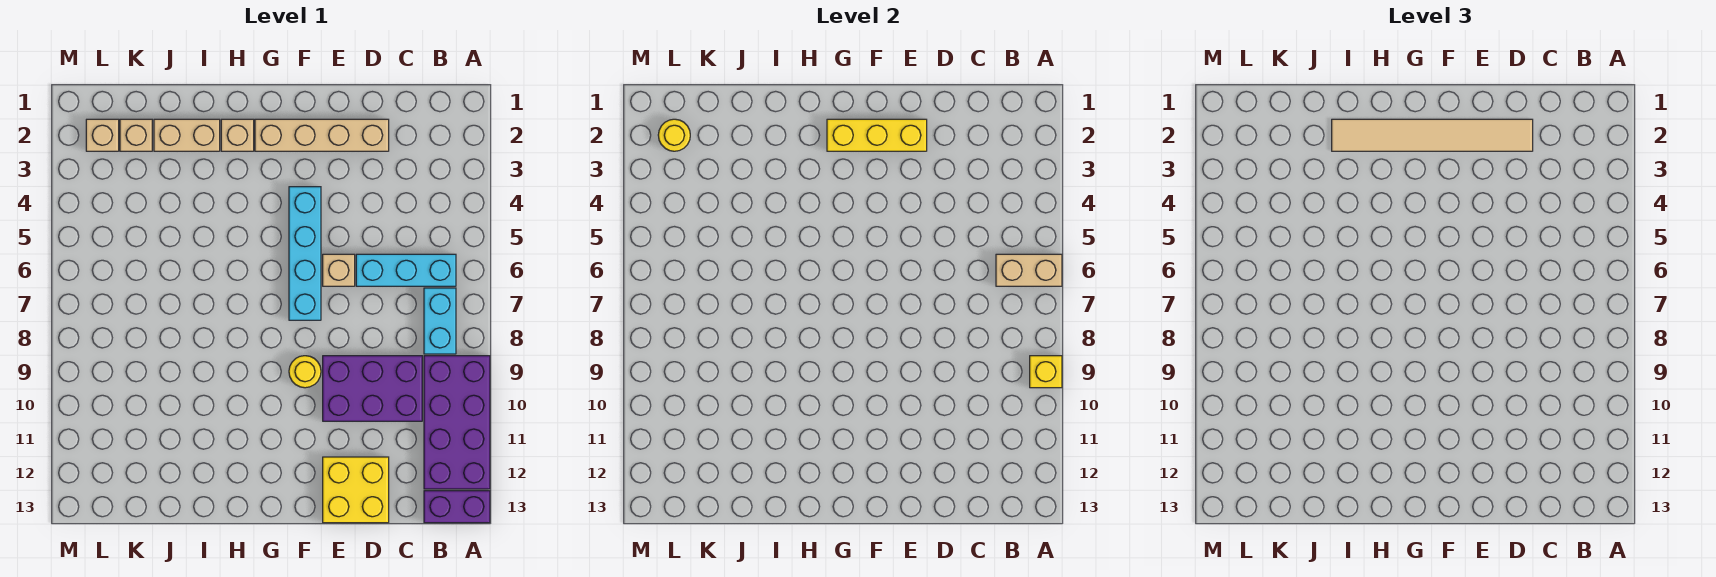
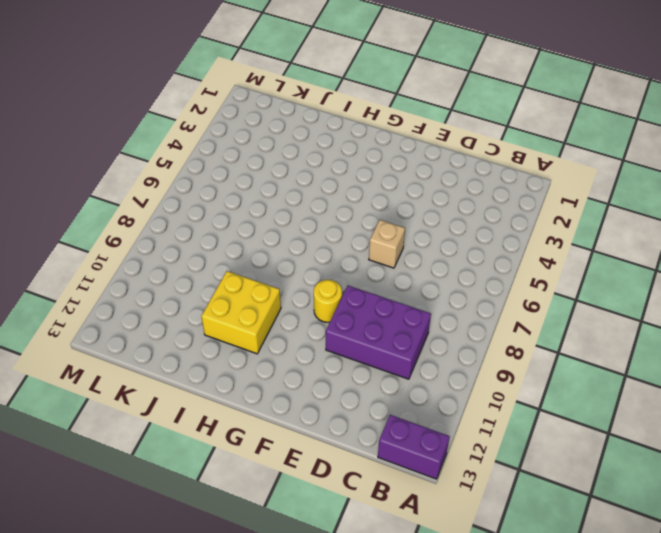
yellow 2x2 brick [201,271,281,354] -> yellow 2x2 brick moved to [323,457,389,523]
none -> purple 2x4 brick [424,356,490,489]
none -> cyan 1x3 brick [356,254,456,286]
none -> cyan 1x2 brick [424,288,456,354]

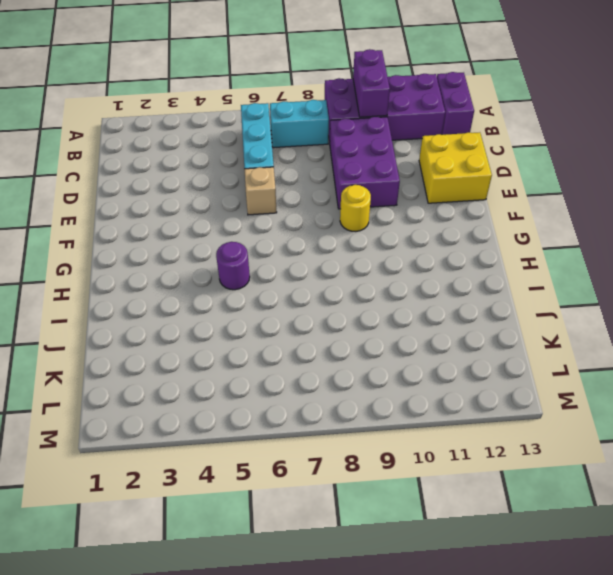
purple 1x2 brick [353,49,390,117] -> none
purple 1x1 round brick [216,242,250,290] -> none
none -> tan 1x4 brick [255,119,389,151]
none -> cyan 1x4 brick [289,187,321,320]
none -> tan 1x1 brick [221,119,254,151]

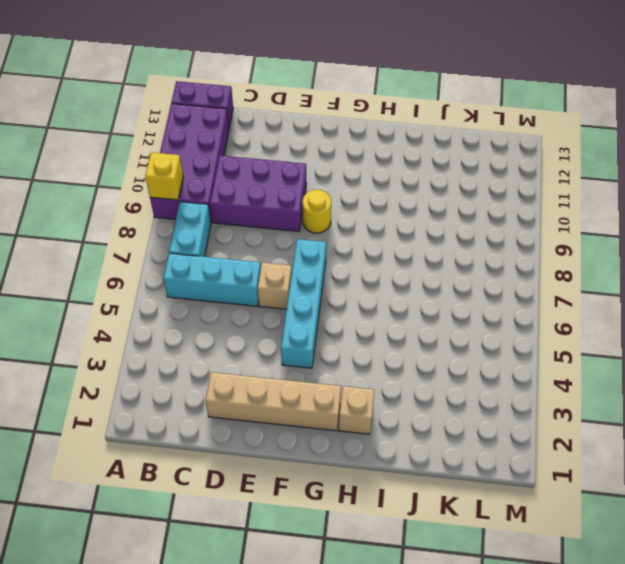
none -> yellow 2x2 brick [323,457,389,523]
none -> tan 1x2 brick [154,119,220,151]
none -> tan 1x1 brick [120,119,152,151]

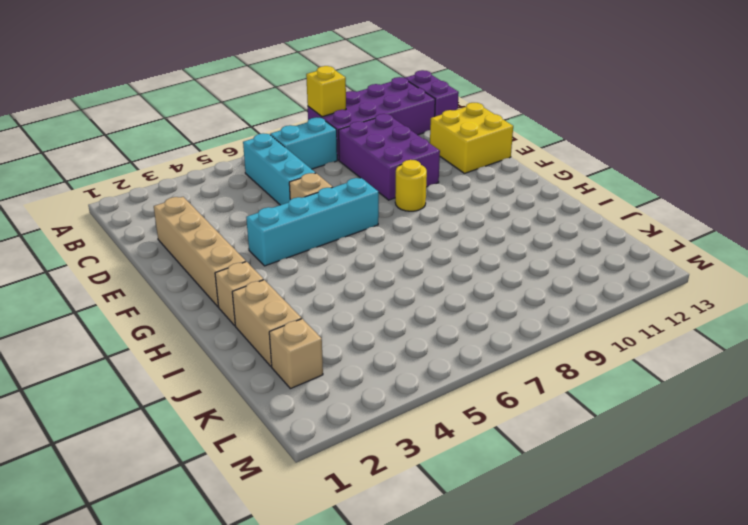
none -> tan 1x1 brick [86,119,119,151]
none -> tan 1x2 brick [996,254,1062,286]
none -> yellow 1x3 brick [827,119,927,151]

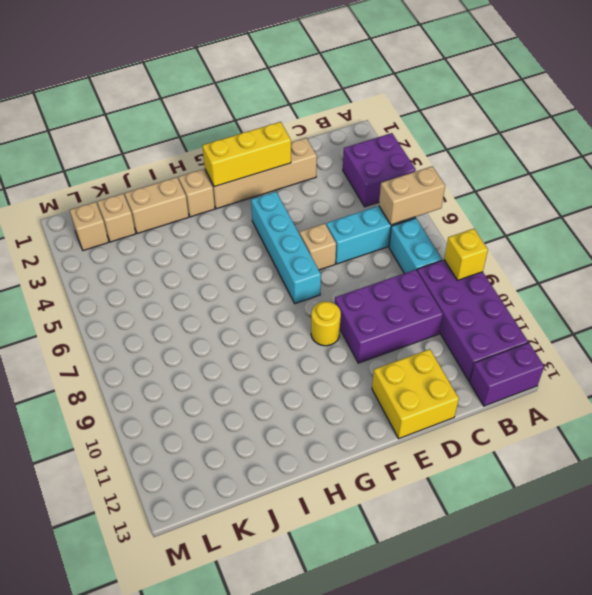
purple 2x2 brick [343,133,416,207] -> none
none -> yellow 1x1 round brick [658,119,690,151]
none -> tan 1x6 tile [1332,119,1533,151]

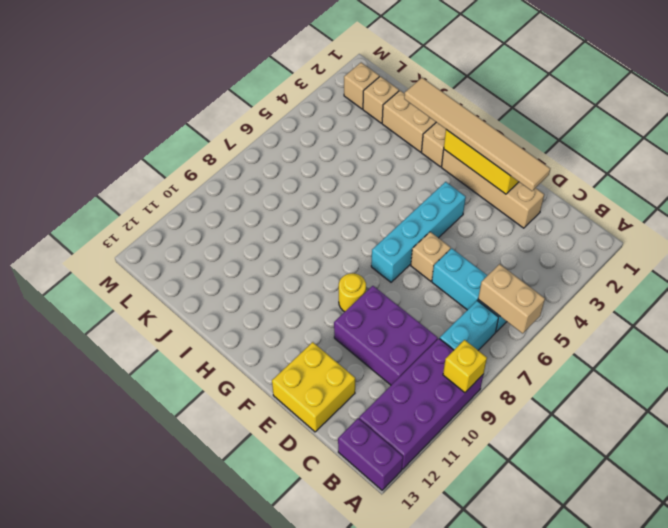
none -> yellow 1x1 round brick [658,119,690,151]

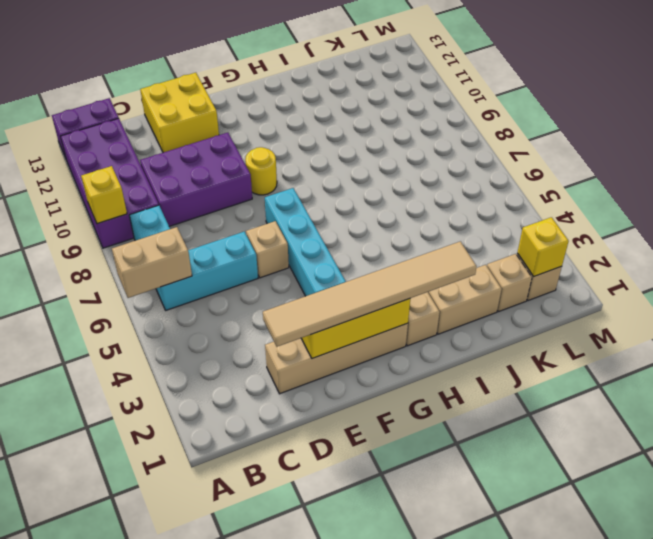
yellow 1x1 brick [517,217,569,277] -> yellow 1x1 round brick [658,119,690,151]

